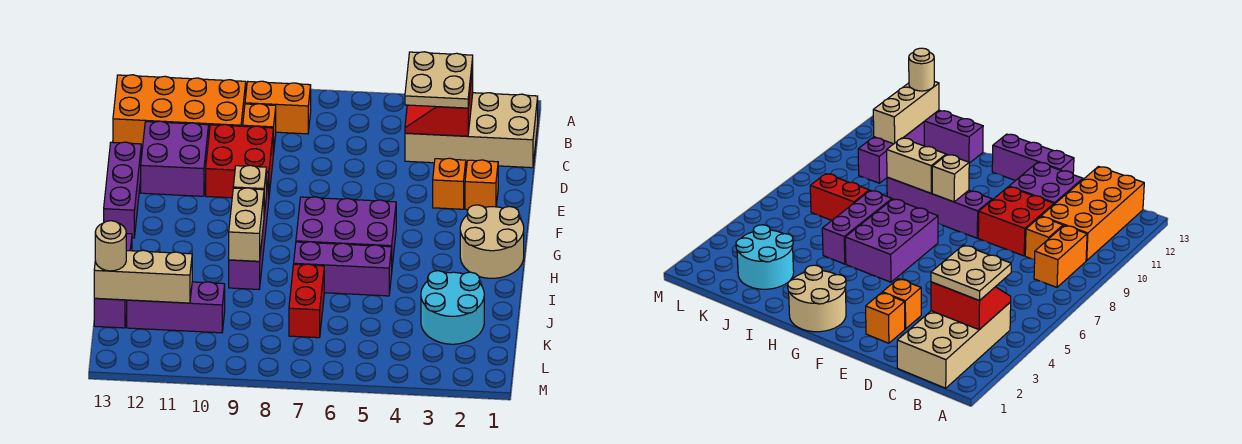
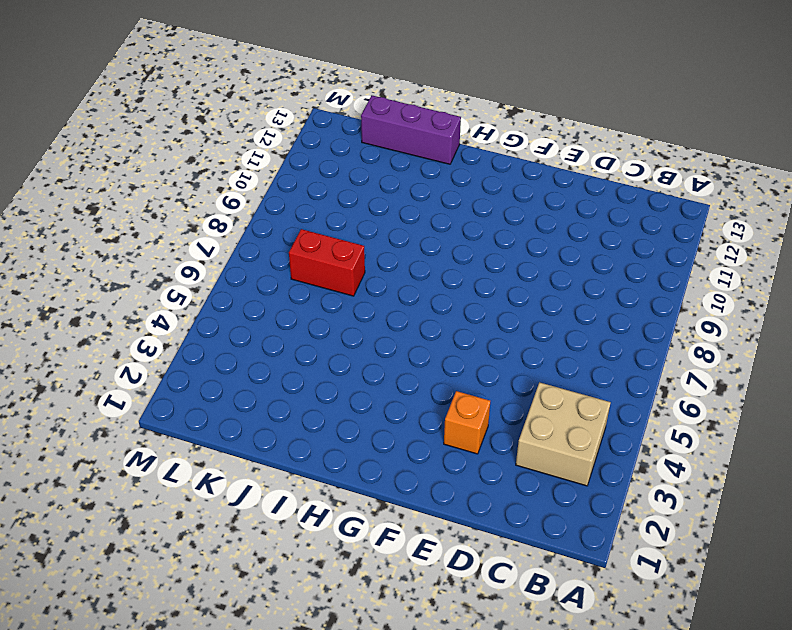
tan 2x2 brick [516,382,611,486] -> tan 2x4 brick [405,93,538,168]
none -> orange 1x2 brick [245,81,311,134]
none -> orange 2x4 brick [113,75,246,148]
none -> orange 1x1 brick [243,104,276,154]

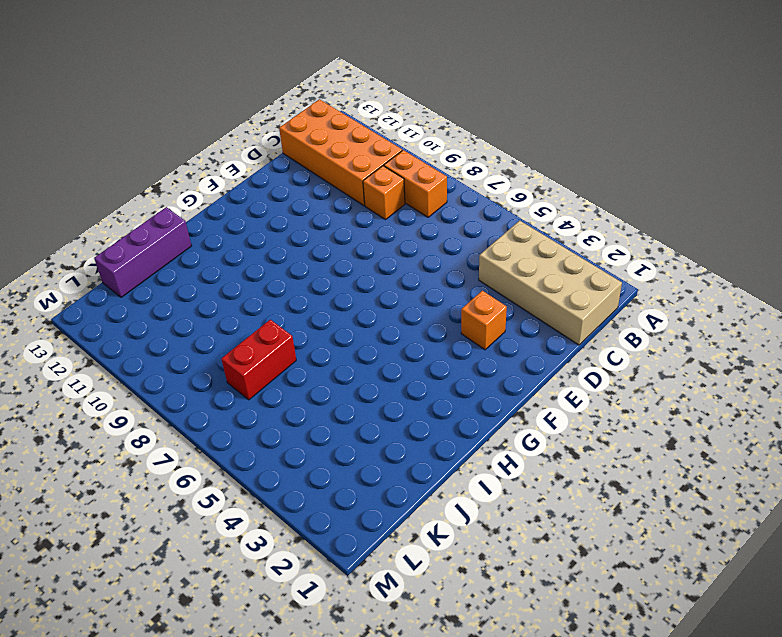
none -> red 2x2 brick [206,125,273,198]
none -> purple 2x2 brick [141,121,209,196]
none -> orange 1x1 brick [465,160,498,210]

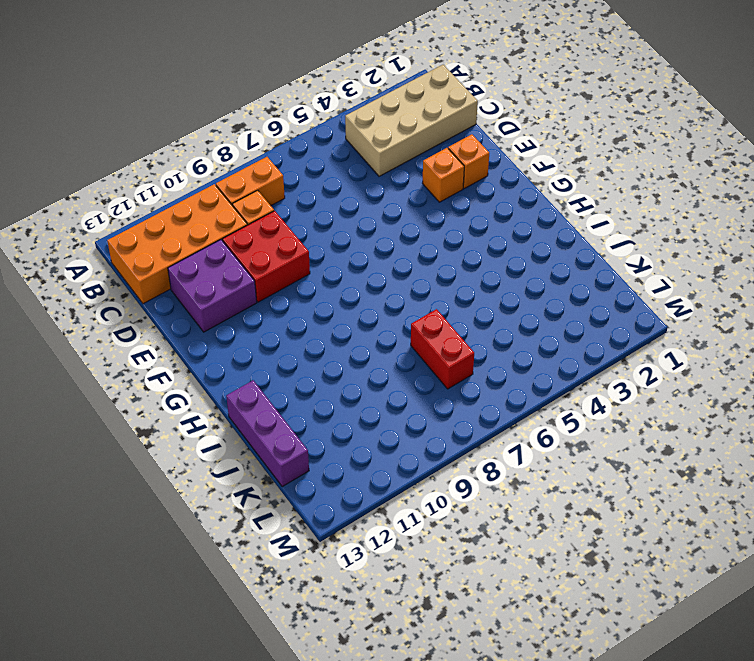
none -> purple 1x3 brick [104,142,141,238]
none -> purple 1x4 brick [229,173,269,289]
none -> tan 2x2 round brick [460,205,524,278]

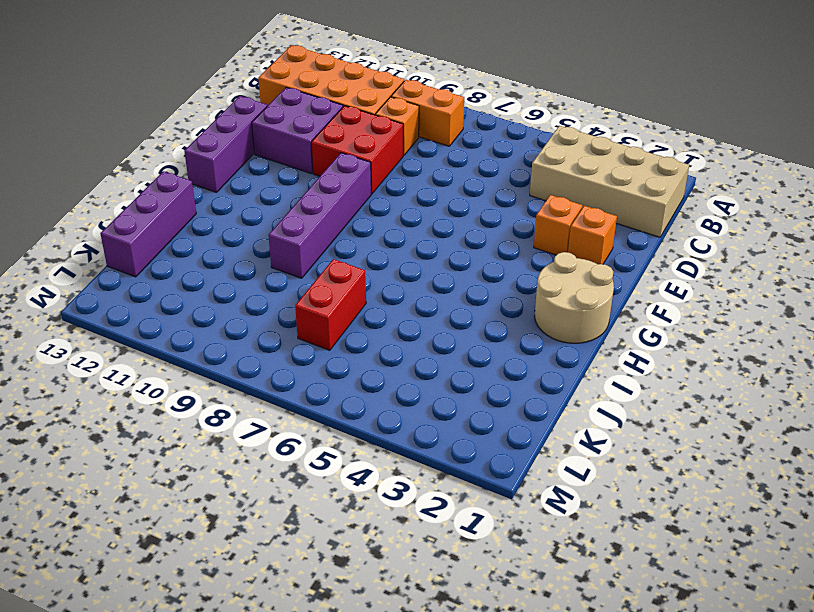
none -> purple 2x3 brick [296,197,396,265]
none -> purple 1x3 brick [294,242,392,296]
none -> cyan 2x2 round brick [421,271,484,344]

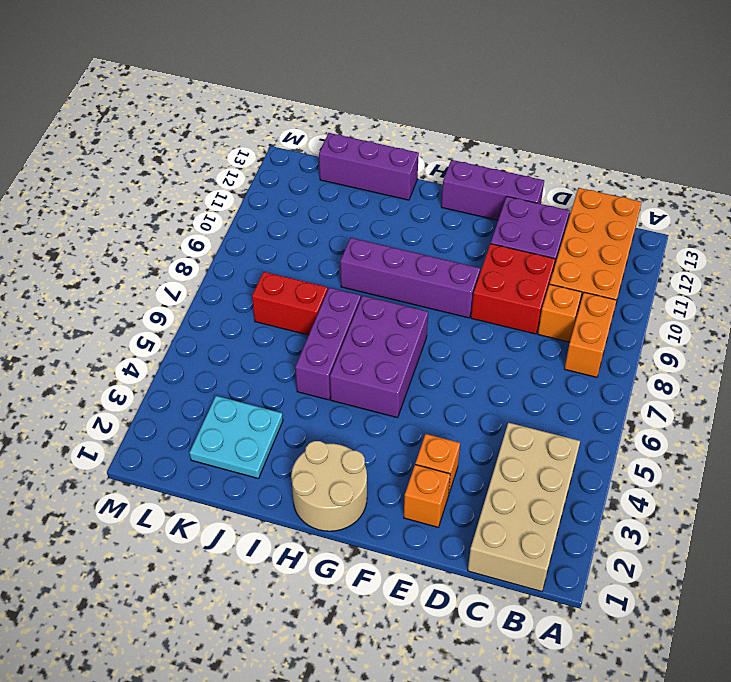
cyan 2x2 plate [190,396,283,479] -> cyan 2x2 round brick [421,271,484,344]
none -> purple 1x3 brick [127,282,225,333]
none -> red 2x2 slope [405,68,473,136]
none -> tan 1x1 brick [233,165,266,214]

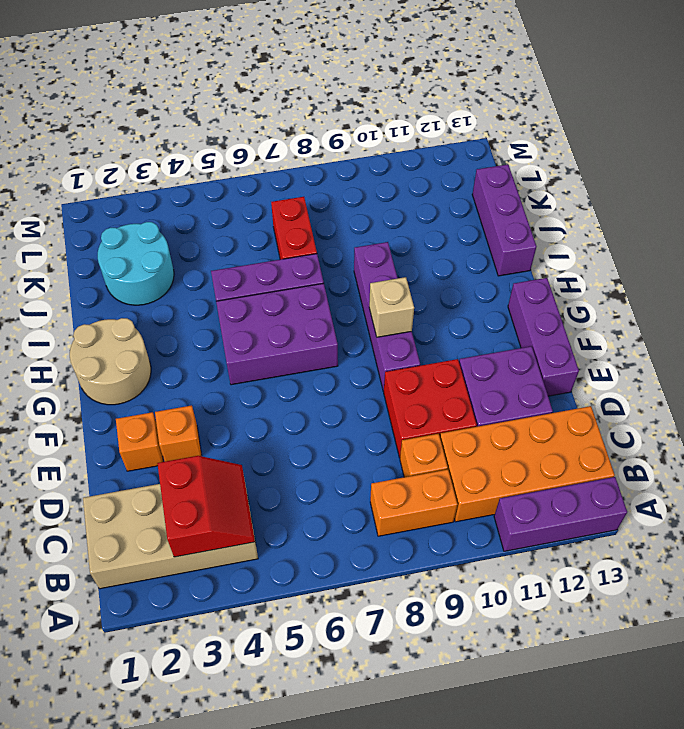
purple 1x3 brick [494,477,627,551] -> purple 1x3 brick moved to [127,282,225,333]
none -> tan 1x2 brick [229,188,264,261]
none -> tan 1x3 brick [94,250,192,303]
none -> tan 2x2 plate [405,52,473,108]

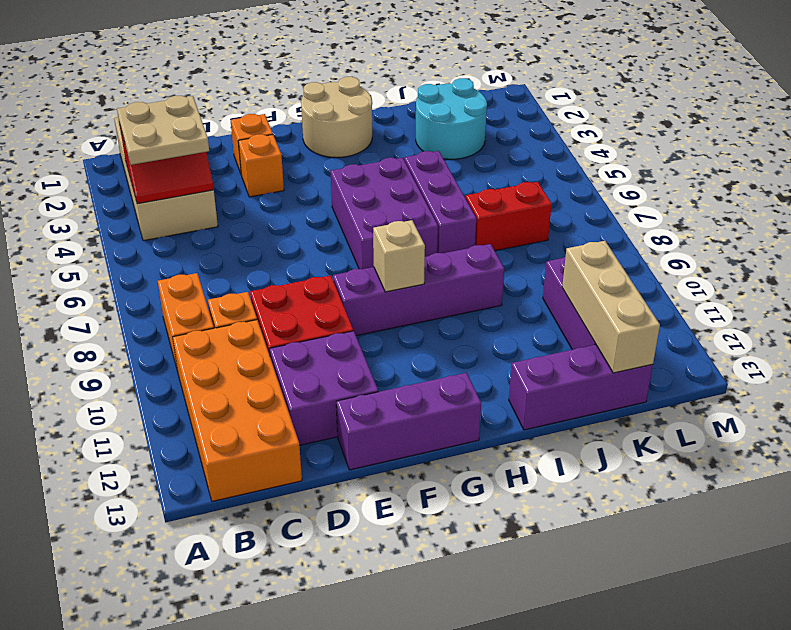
none -> tan 1x2 brick [229,188,264,261]
none -> tan 1x1 round brick [95,221,126,271]

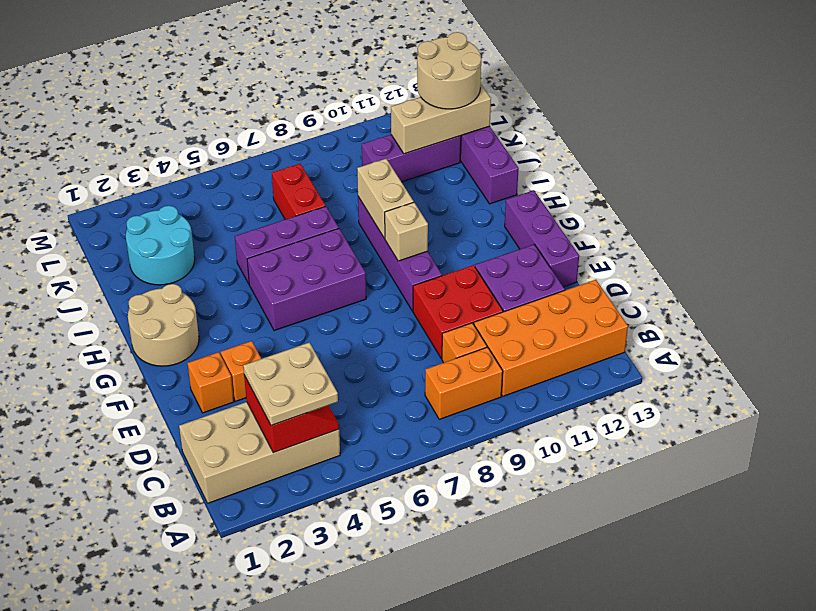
tan 2x2 round brick [417,32,481,109] -> tan 1x1 round brick [95,221,126,271]

